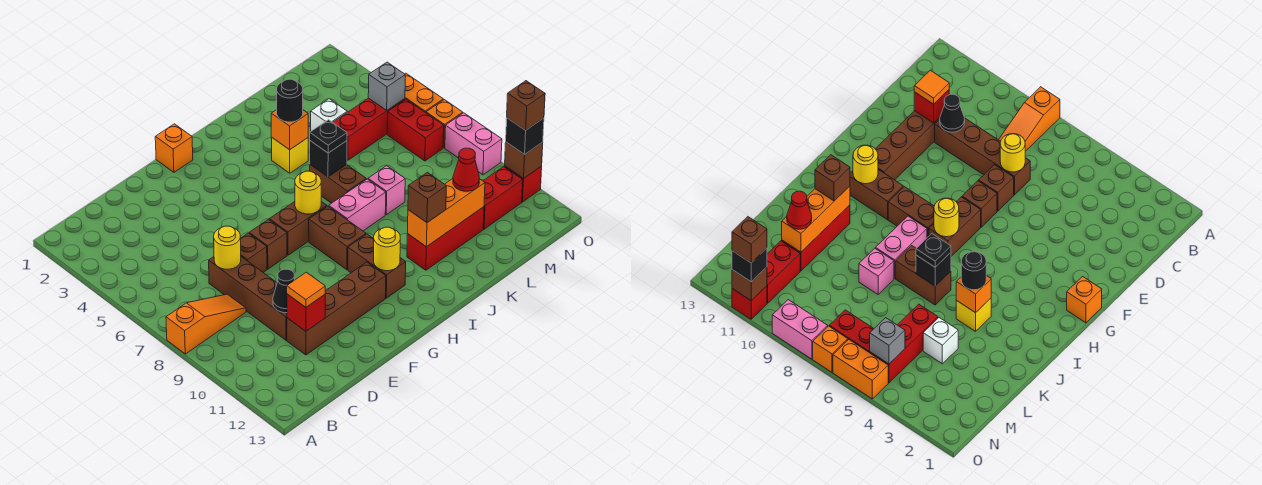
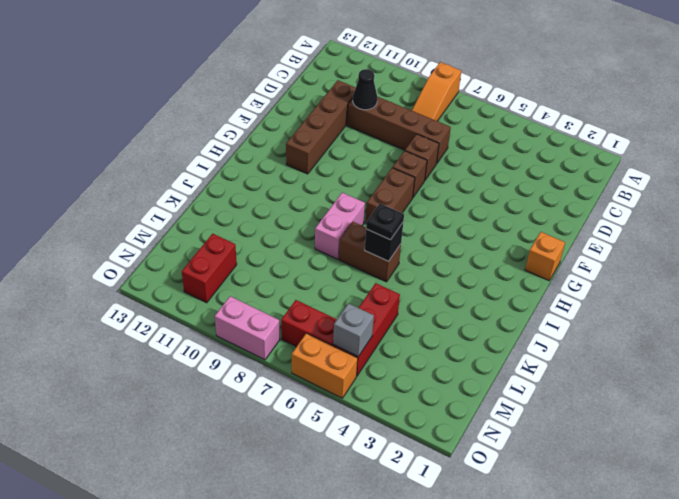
none -> brown 1x2 brick [309,206,366,270]
none -> brown 1x2 brick [348,234,406,298]
none -> yellow 1x1 brick [271,137,308,173]
none -> red 1x3 brick [407,207,484,270]

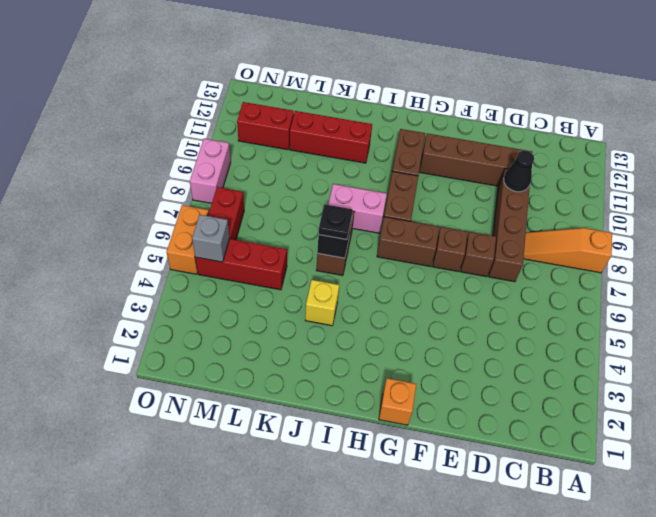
none -> pink 1x1 brick [368,166,405,215]
none -> white 1x1 brick [311,99,347,131]
none -> orange 1x1 brick [426,100,463,148]
none -> red 1x1 brick [505,166,542,202]

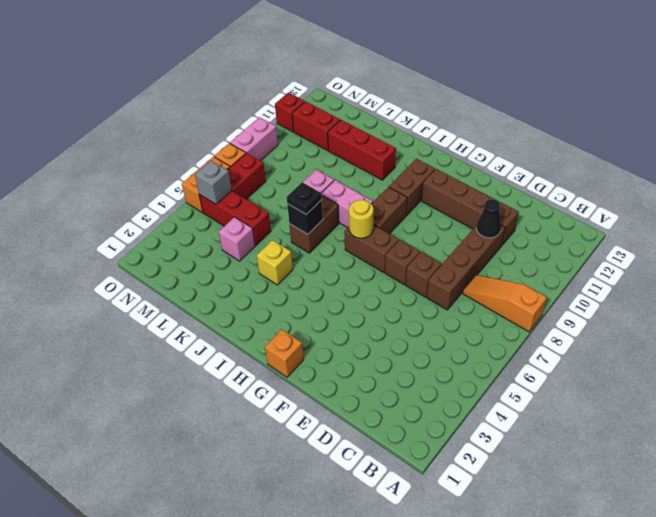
pink 1x1 brick [219,217,255,261] -> white 1x1 brick [311,99,347,131]
none -> yellow 1x1 round brick [214,226,241,269]
none -> red 1x1 brick [287,294,325,331]
none -> yellow 1x1 round brick [374,227,400,271]
none -> orange 1x1 brick [271,110,308,150]

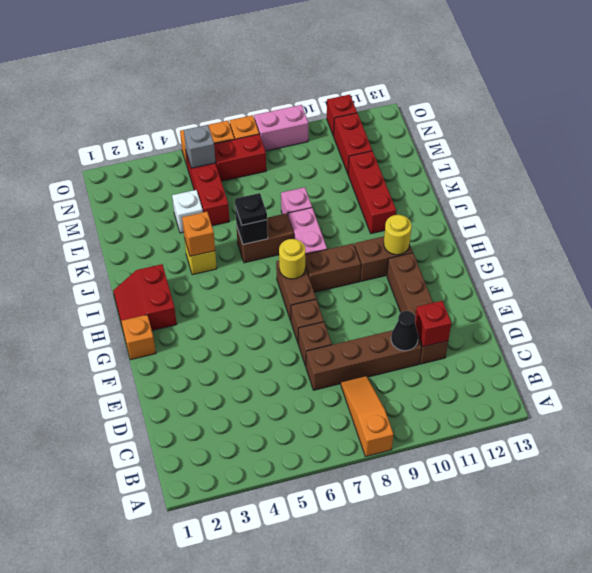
red 2x2 slope [113,264,177,330] -> none
none -> yellow 1x1 round brick [214,226,241,269]
none -> orange 1x3 brick [408,179,485,247]
none -> brown 1x1 brick [505,142,543,179]
none -> orange 1x1 tile [287,272,325,307]

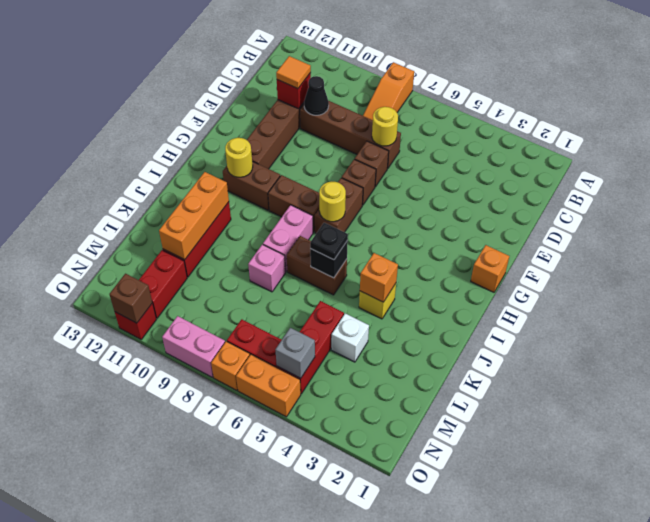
none -> black 1x1 round brick [277,79,303,122]
none -> brown 1x1 brick [408,172,446,223]
none -> red 1x1 cone [453,148,479,191]
none -> black 1x1 brick [506,118,544,155]

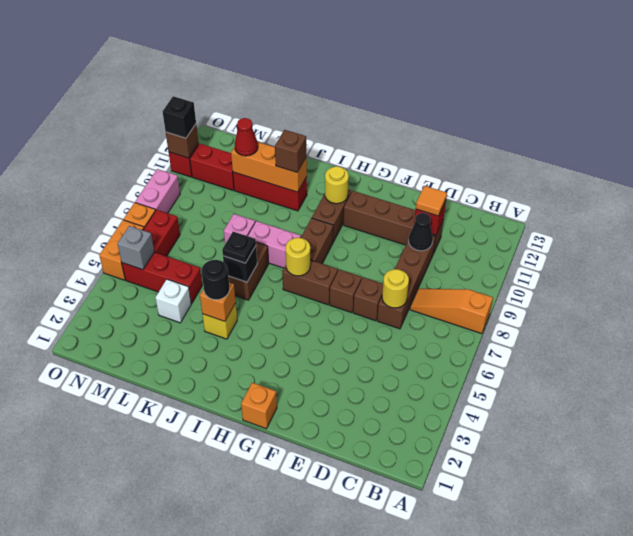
none -> brown 1x1 brick [507,81,545,130]

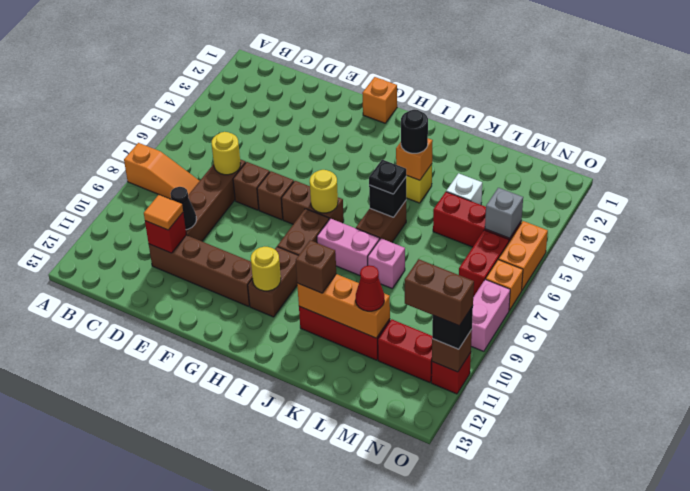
brown 1x2 brick [405,259,474,326] -> brown 1x1 brick [507,81,545,130]

